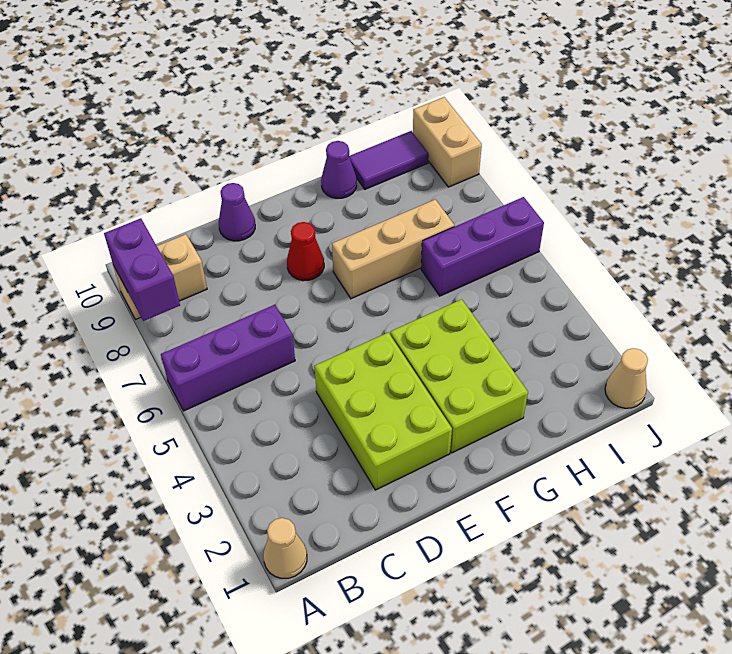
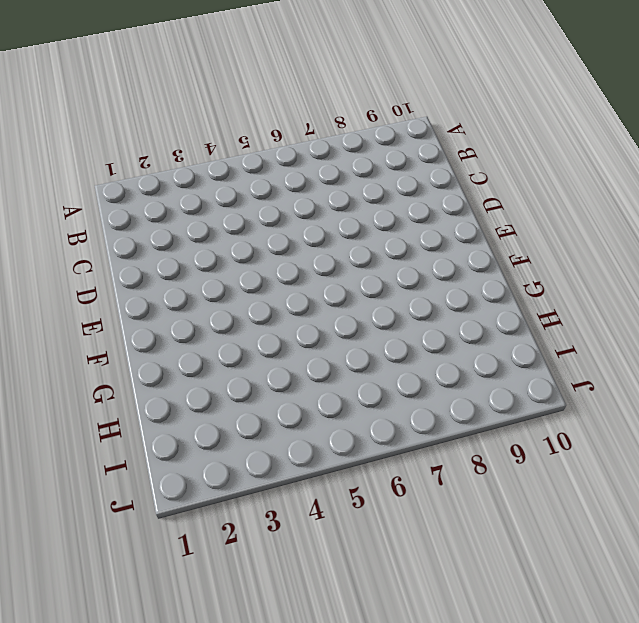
none -> tan 1x1 cone [263,518,307,578]
none -> purple 1x3 brick [161,305,295,411]
none -> tan 1x2 brick [113,234,207,319]

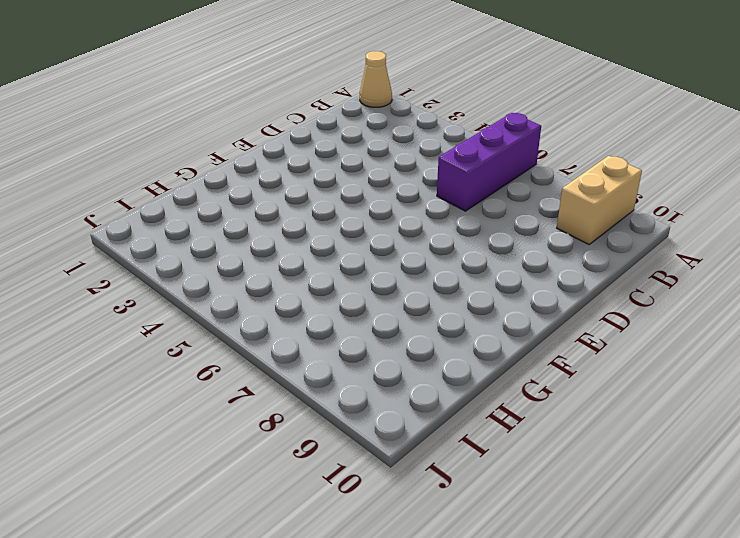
none -> lime 2x3 brick [314,332,452,490]
none -> purple 1x1 cone [219,183,255,241]
none -> red 1x1 cone [287,222,324,281]

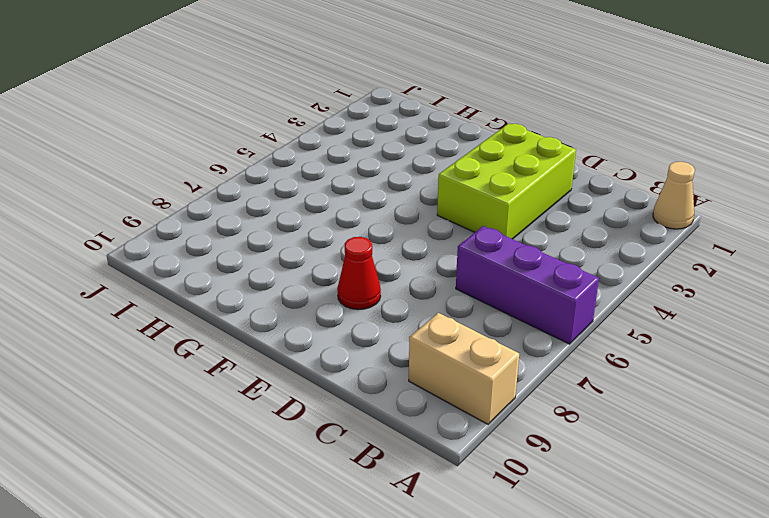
none -> purple 1x1 cone [219,183,255,241]
none -> lime 2x3 brick [390,299,528,453]
none -> tan 1x3 brick [332,199,455,299]

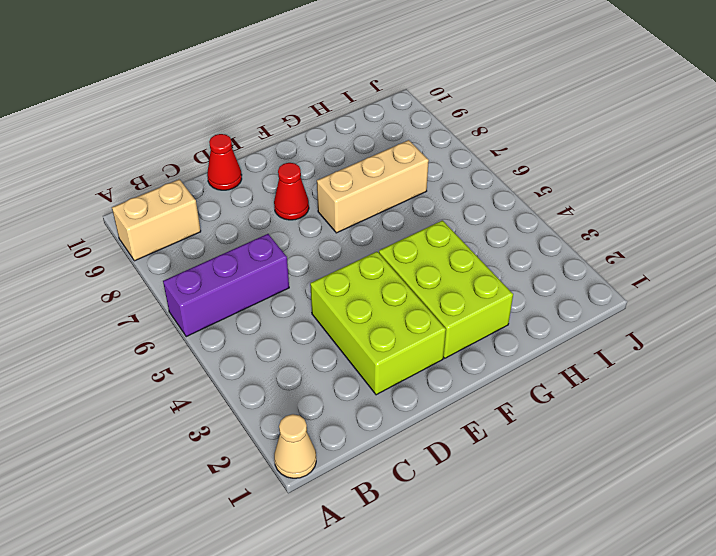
red 1x1 cone [207,134,242,190] -> purple 1x1 cone [219,183,255,241]
none -> purple 1x1 cone [321,141,357,198]
none -> purple 1x3 brick [421,197,544,296]
none -> purple 1x2 tile [349,131,429,189]

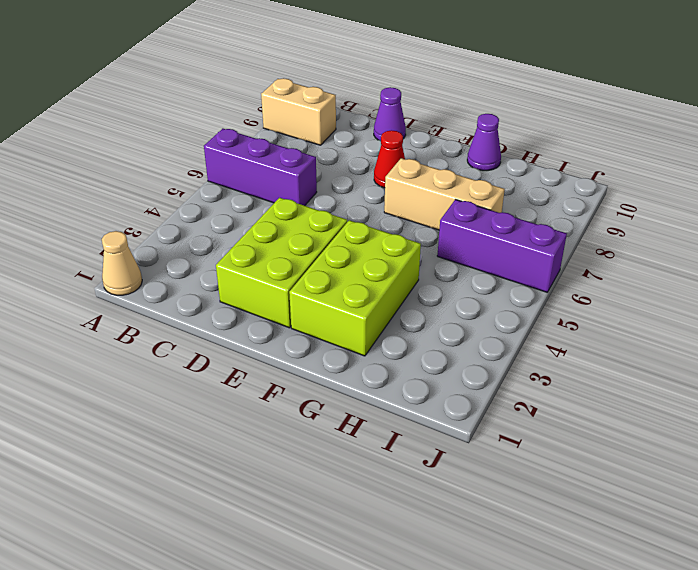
none -> purple 1x2 tile [349,131,429,189]
none -> tan 1x1 cone [605,348,648,408]
none -> tan 1x2 brick [413,97,482,187]

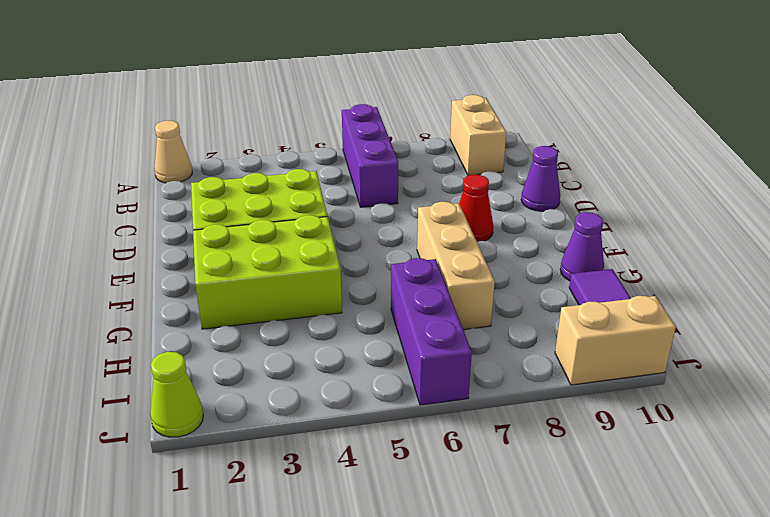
lime 1x1 cone [150,352,203,437] -> tan 1x1 cone [605,348,648,408]
none -> purple 1x2 brick [104,218,180,321]

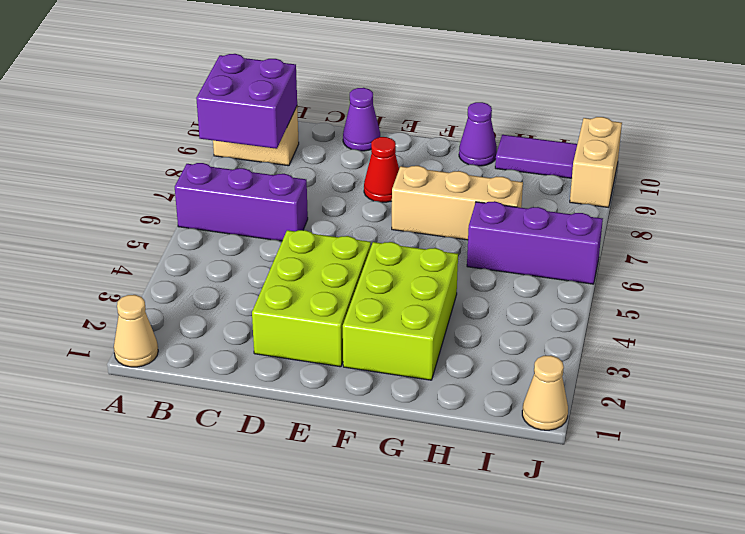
purple 2x2 brick [196,54,297,149] -> purple 1x2 brick [104,218,180,321]

